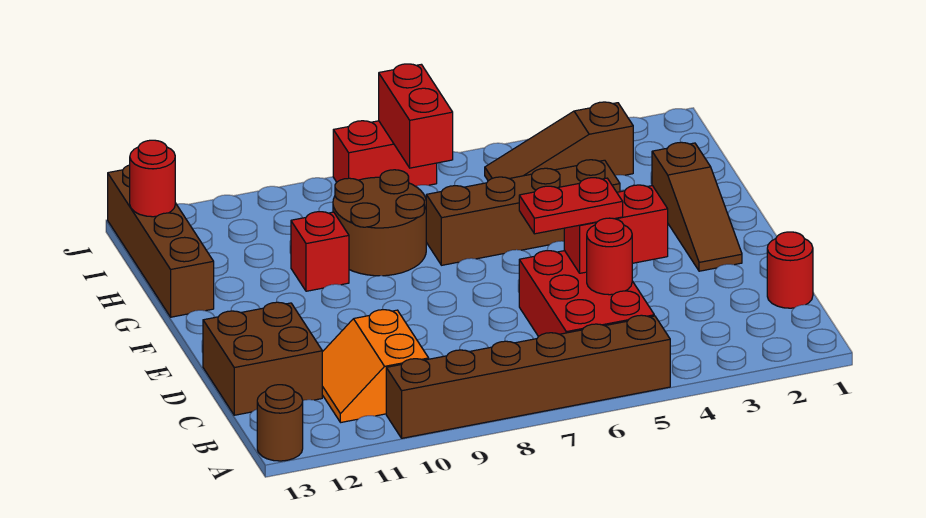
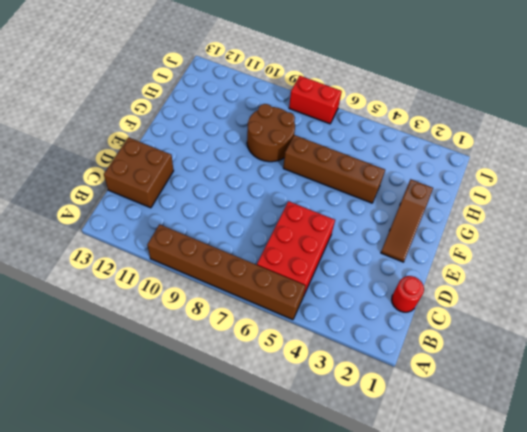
none -> brown 1x1 round brick [257,385,303,461]
none -> orange 2x2 slope [322,310,429,423]
none -> red 1x1 brick [291,212,349,291]

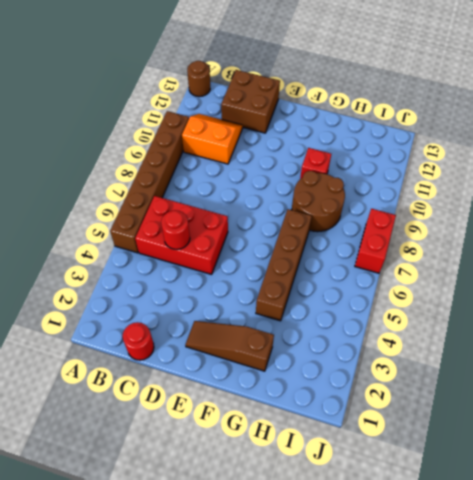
none -> brown 1x4 brick [108,165,214,317]
none -> brown 1x3 slope [485,102,633,181]
none -> red 1x2 brick [564,185,668,273]

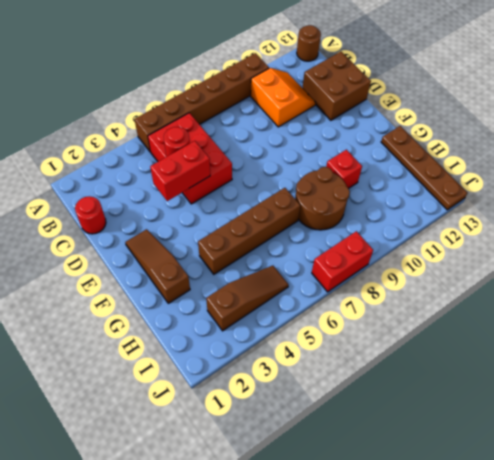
brown 1x4 plate [381,126,467,210] -> brown 1x4 brick [108,165,214,317]
none -> red 1x2 brick [379,64,453,168]
none -> red 1x1 round brick [130,140,175,217]
none -> red 1x2 plate [519,178,623,234]

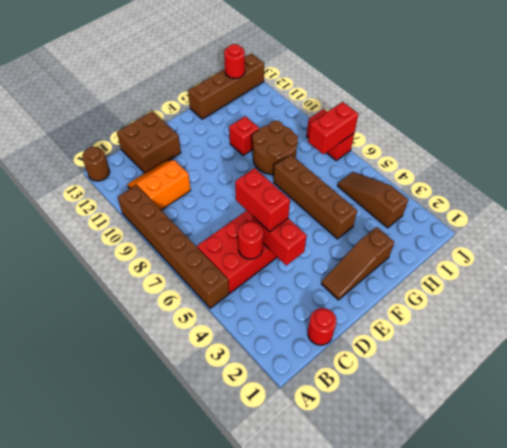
red 1x2 brick [235,168,290,232] -> red 1x2 plate [519,178,623,234]

